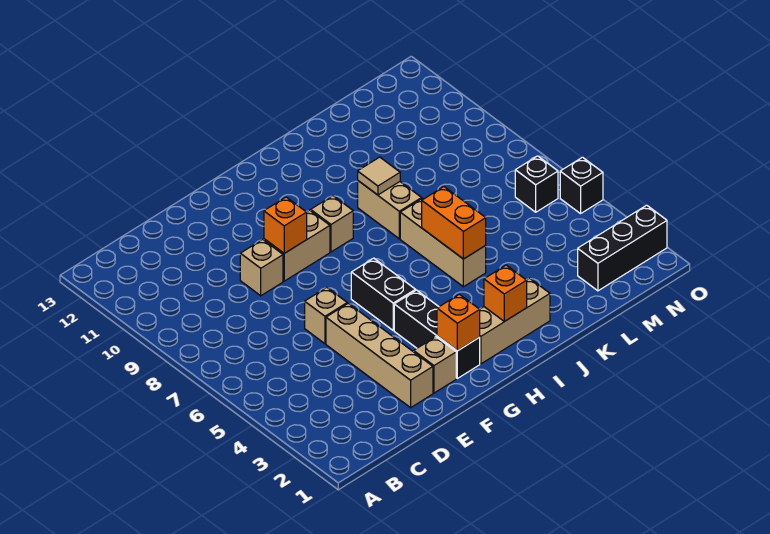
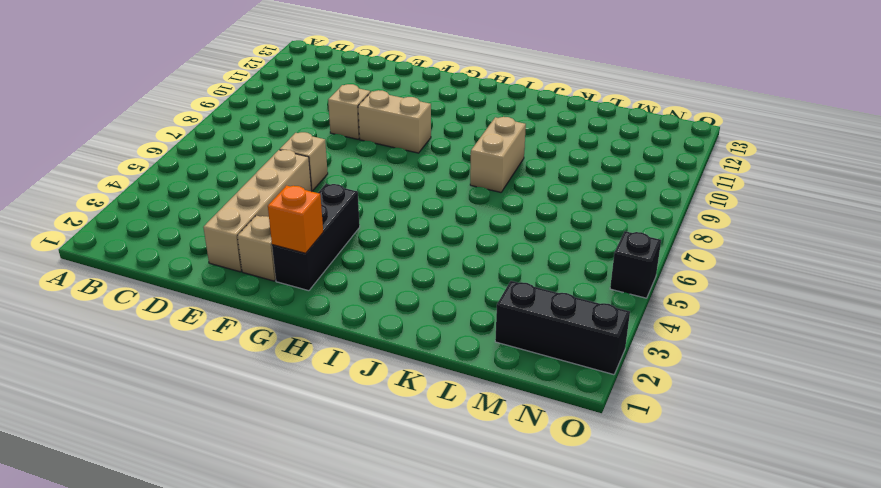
none -> black 1x2 brick [351,258,416,330]
none -> tan 1x3 brick [480,278,550,364]
none -> tan 1x1 brick [311,196,353,252]

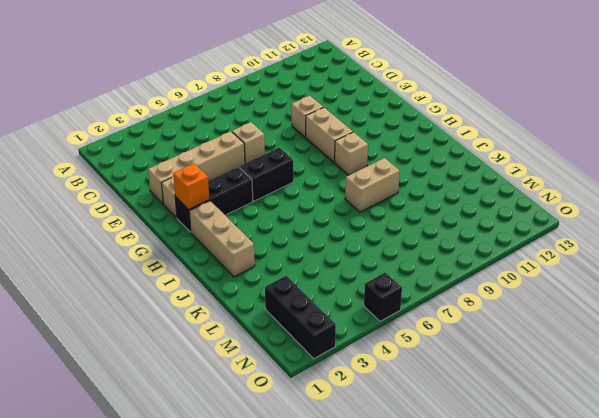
none -> tan 1x3 brick [400,198,486,287]
none -> black 1x1 brick [515,156,558,212]
none -> orange 1x1 brick [264,197,307,253]

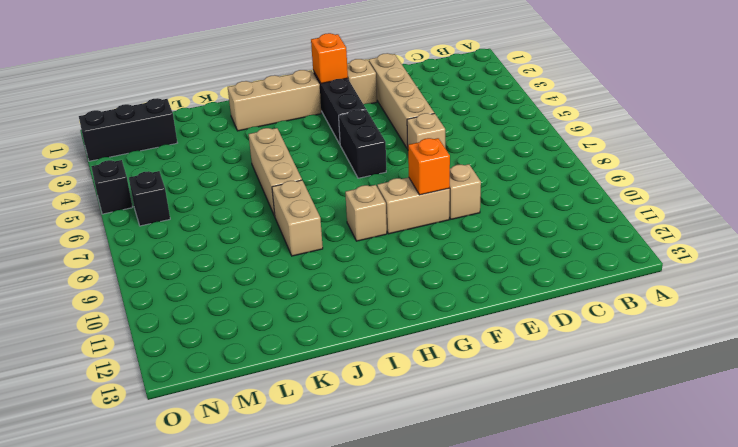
none -> orange 1x1 brick [484,265,527,321]
none -> orange 1x2 brick [422,187,486,259]
none -> tan 1x1 tile [358,157,400,195]

